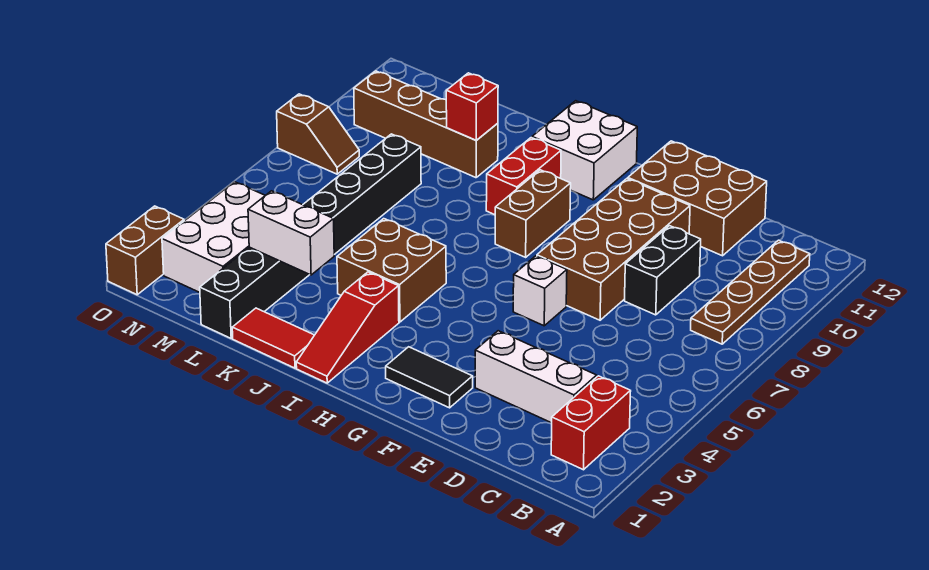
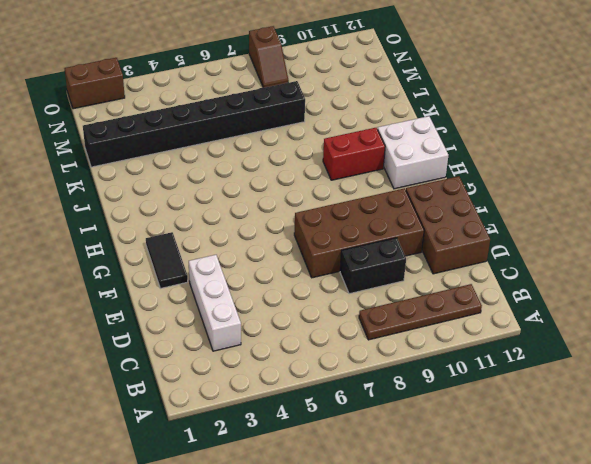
none -> red 1x2 brick [551,376,631,470]
none -> white 1x1 brick [513,256,567,326]
none -> brown 1x2 brick [495,170,571,257]

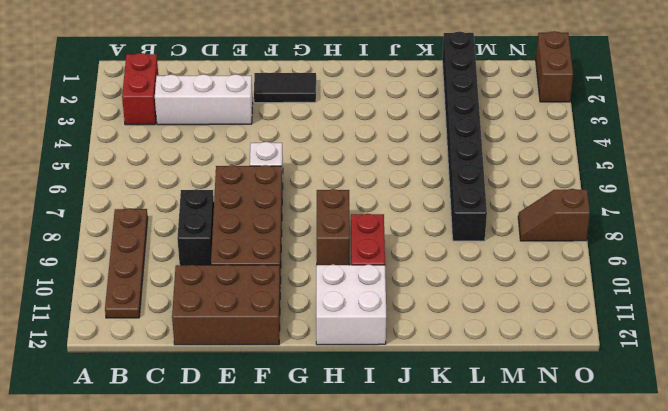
none -> red 1x3 slope [296,272,399,383]
none -> brown 2x2 brick [337,219,446,322]
none -> red 1x2 tile [232,308,314,368]

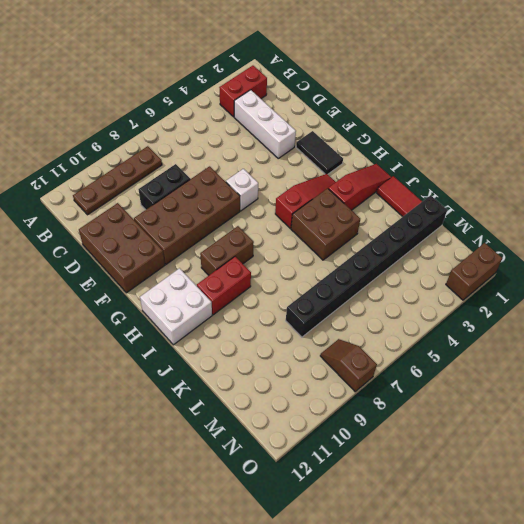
red 1x3 slope [275,174,335,228] -> none
none -> brown 1x4 brick [354,71,498,178]
none -> white 2x3 brick [162,182,265,292]
none -> white 1x2 brick [248,191,334,275]

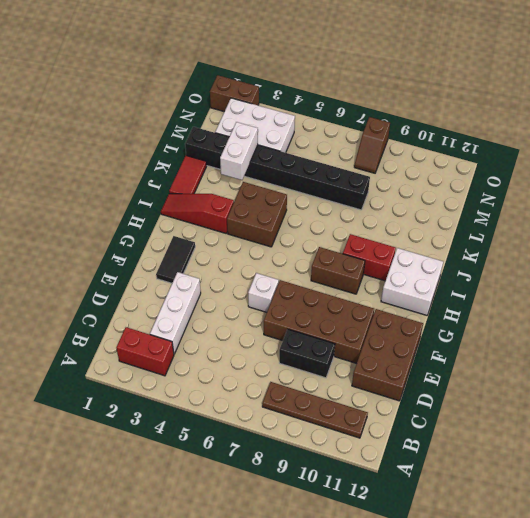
none -> brown 1x4 brick [354,71,498,178]
none -> red 1x1 brick [446,73,498,140]

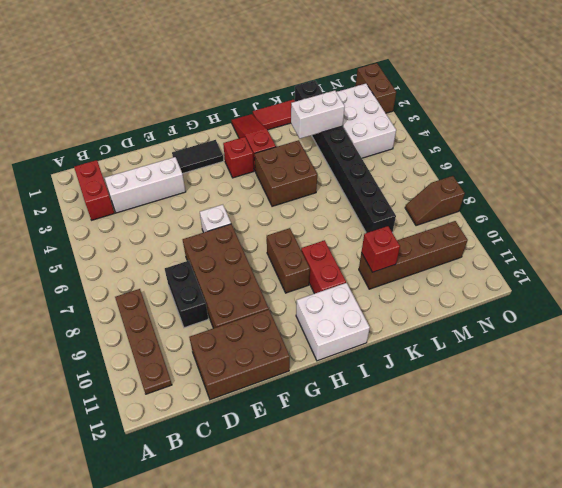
red 1x1 brick [223,137,254,178] -> none

